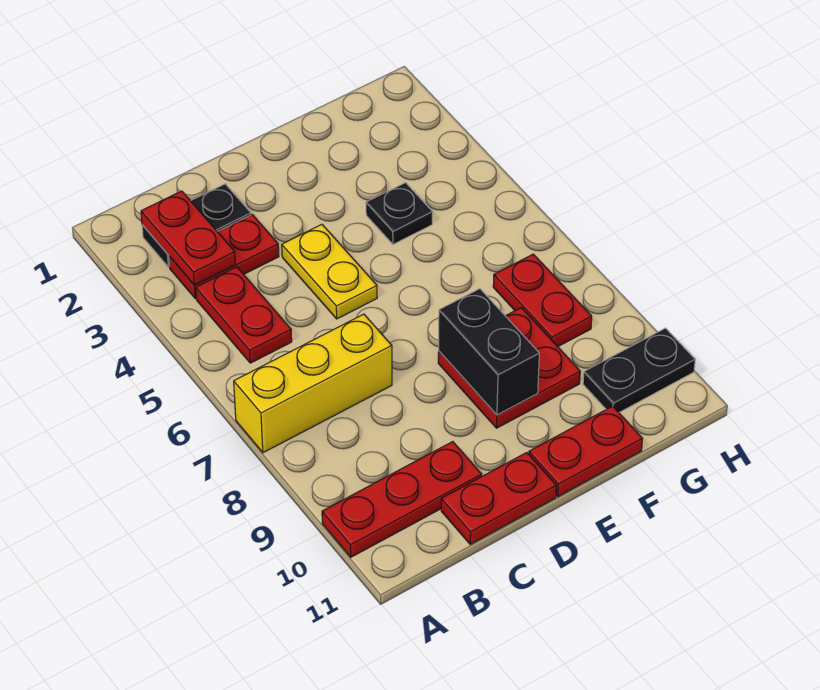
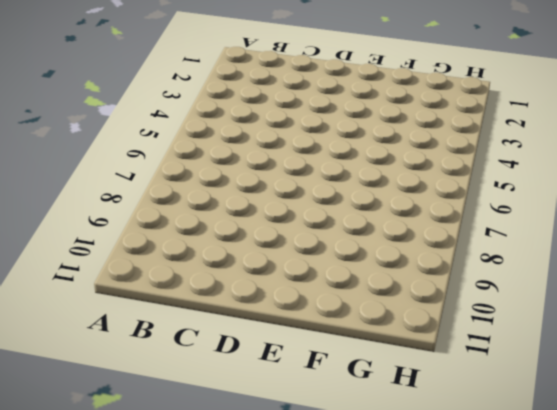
none -> yellow 1x3 brick [234,314,392,453]
none -> red 1x3 plate [322,442,482,557]
none -> black 1x2 plate [142,184,251,267]

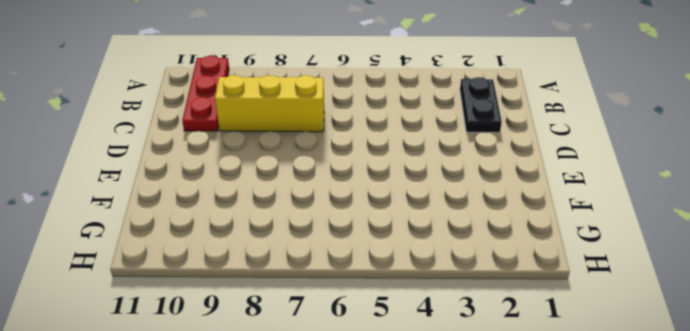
yellow 1x3 brick [215,75,324,132] -> yellow 1x3 brick turned to [234,314,392,453]
none -> red 1x2 plate [169,215,279,299]
none -> red 1x2 plate [196,267,292,363]
none -> red 1x2 plate [441,453,556,544]

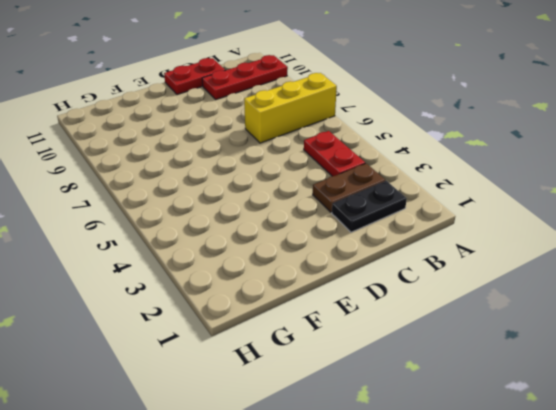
brown 1x2 plate [313,163,385,212] -> red 1x2 plate [169,215,279,299]
none -> yellow 1x2 plate [282,224,377,319]
none -> red 2x2 plate [438,308,580,428]
none -> red 1x2 plate [529,406,642,497]

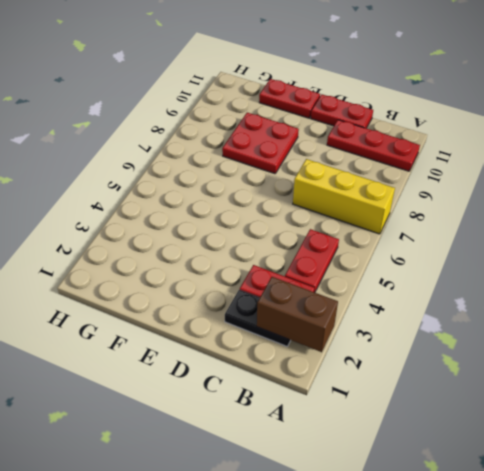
brown 1x2 brick [257,277,338,352] -> red 1x2 plate [141,191,235,285]
none -> yellow 1x2 plate [282,224,377,319]
none -> black 1x1 plate [366,183,433,244]
none -> red 1x2 plate [493,254,592,346]

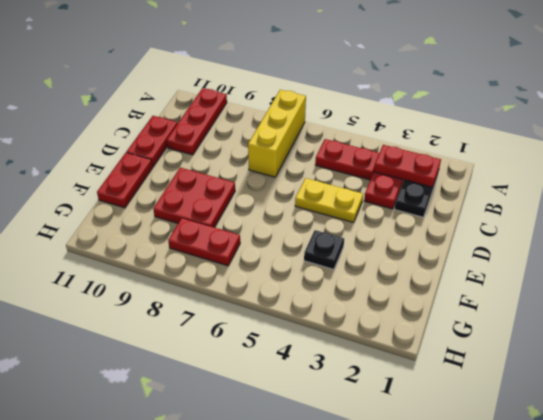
none -> black 1x2 plate [583,328,695,412]
none -> black 1x2 brick [439,289,539,415]

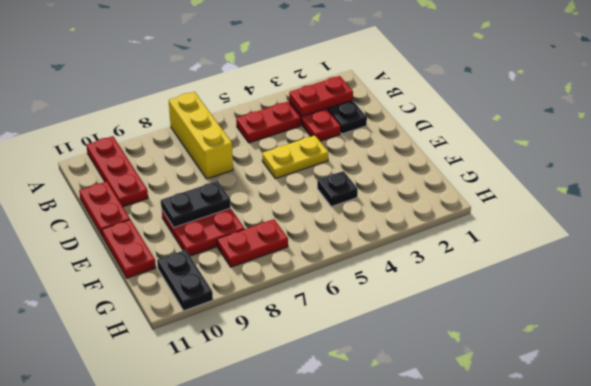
black 1x2 plate [161,181,231,227] -> black 1x2 brick [439,289,539,415]

